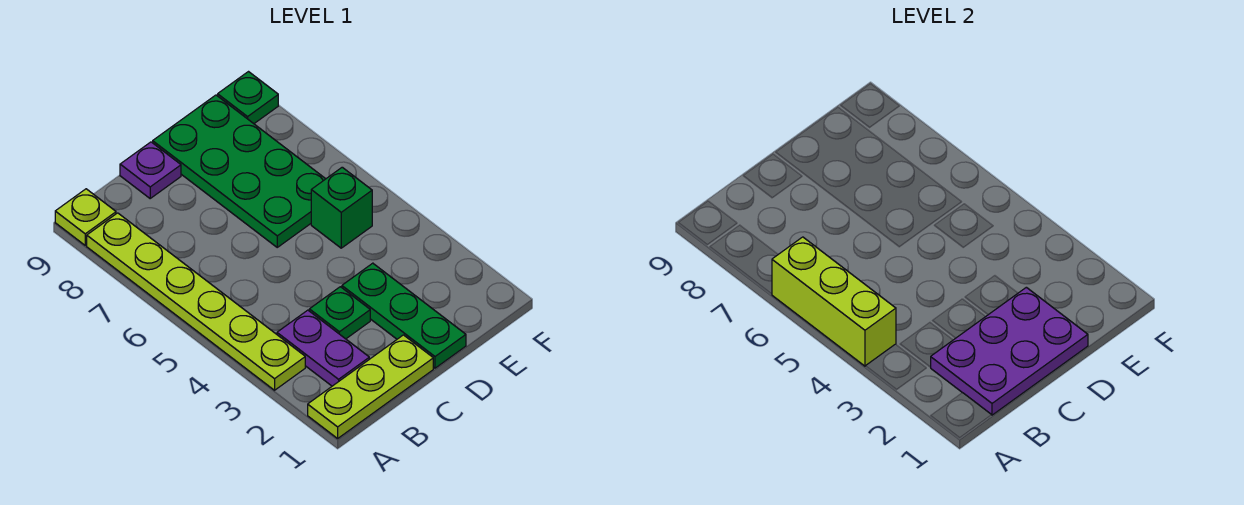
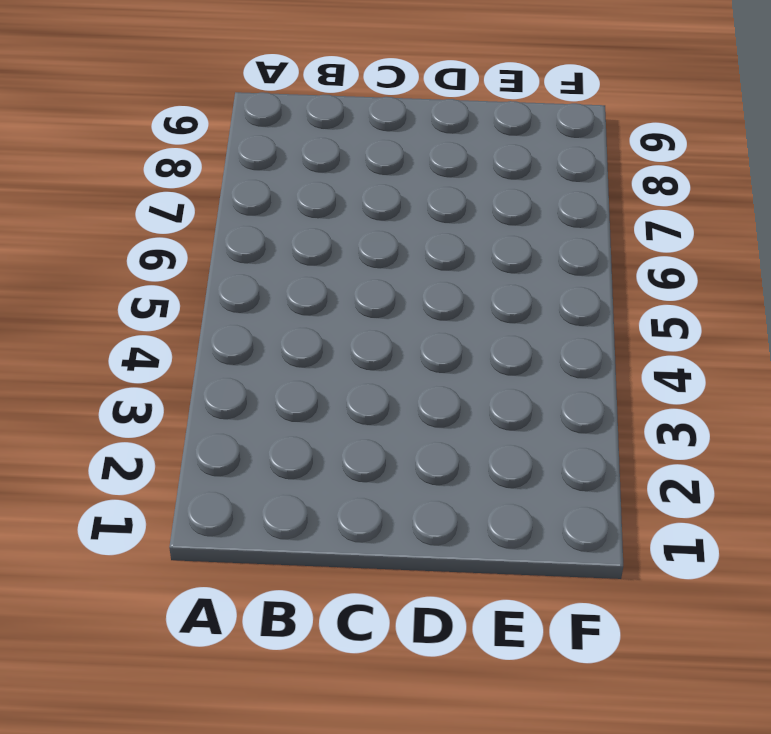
none -> lime 1x3 plate [308,335,433,438]
none -> lime 1x6 plate [87,213,305,390]
none -> lime 1x1 plate [55,189,116,245]

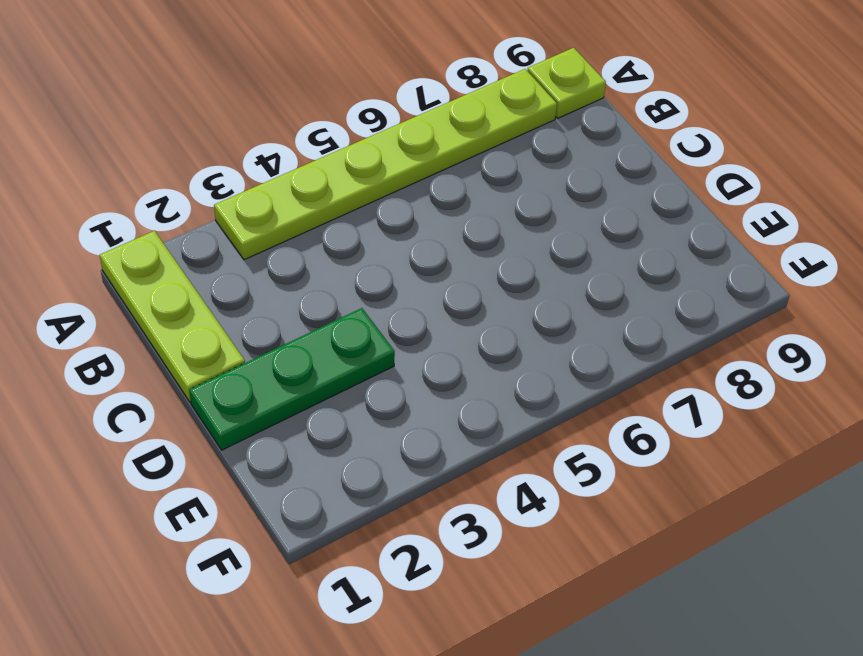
none -> purple 1x2 plate [277,310,369,386]
none -> green 1x1 plate [309,287,370,339]
none -> purple 1x1 plate [120,142,181,198]

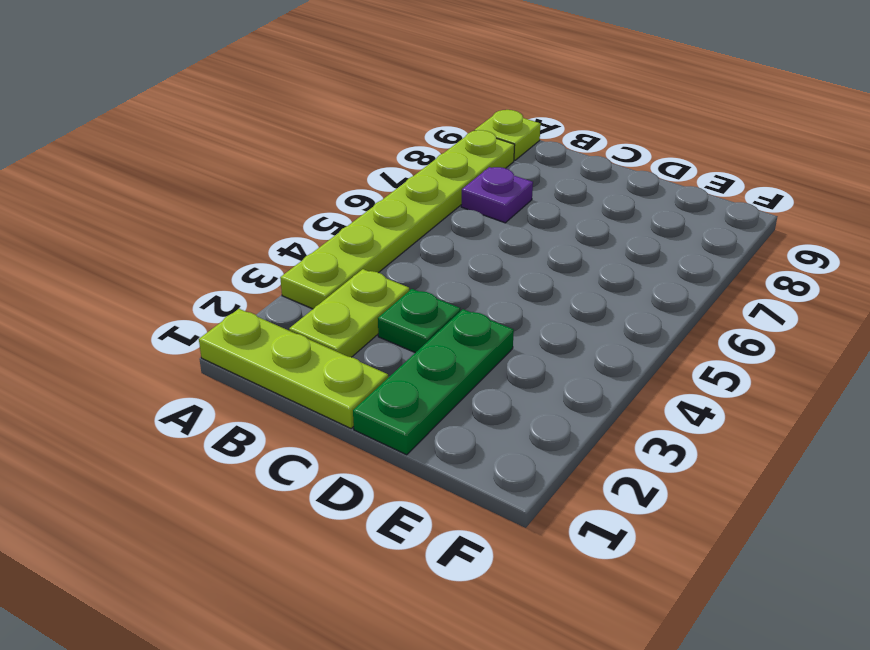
lime 1x2 plate [289,269,409,357] -> purple 1x2 plate [277,310,369,386]
purple 1x1 plate [461,167,533,223] -> purple 1x1 plate moved to [120,142,181,198]
none -> green 2x4 plate [153,95,325,247]
none -> green 1x1 brick [311,167,372,248]
none -> green 1x1 plate [218,72,278,124]

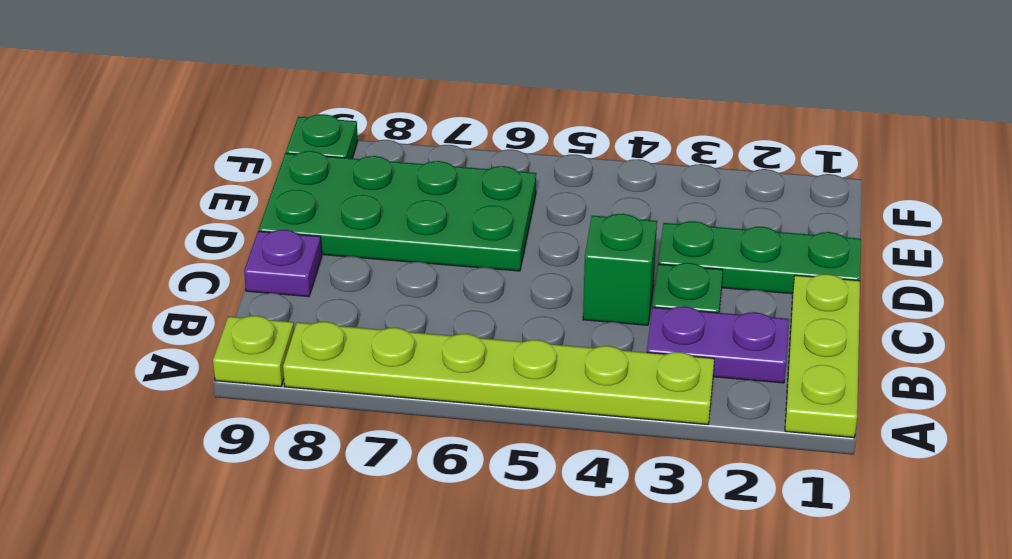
green 1x1 brick [583,214,657,325] -> green 1x1 brick moved to [311,167,372,248]
none -> lime 1x3 brick [772,237,896,366]
none -> purple 2x3 plate [931,287,1088,415]

